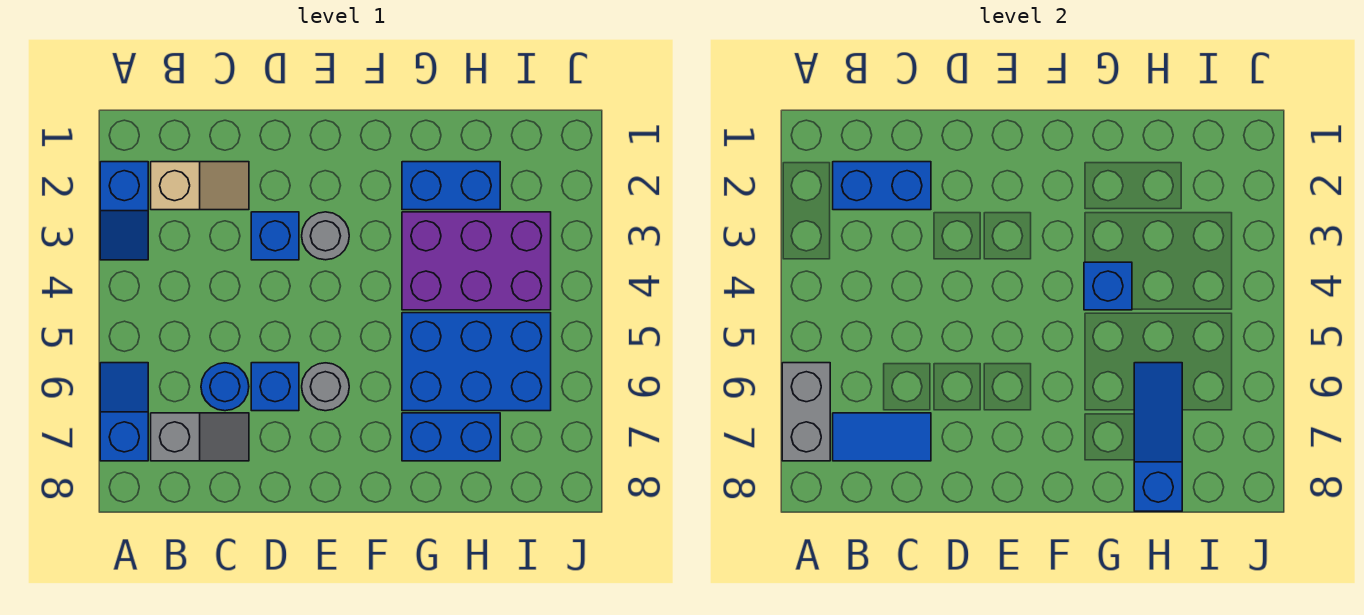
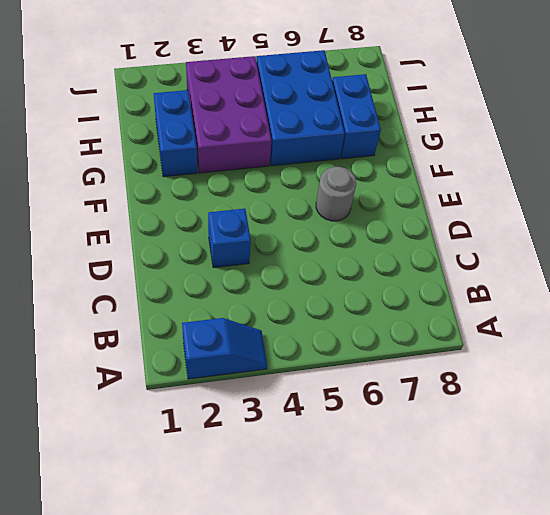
none -> blue 1x2 slope [100,363,148,461]
none -> tan 1x2 slope [151,162,249,210]
none -> grey 1x2 slope [151,413,249,461]

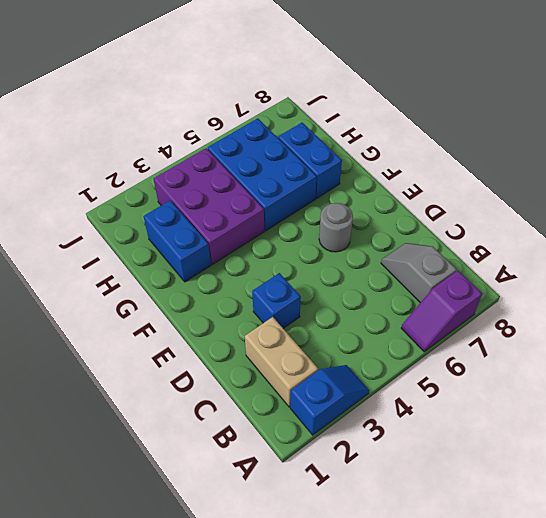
purple 1x2 slope [401,271,482,352] -> blue 1x2 slope [100,363,148,461]
tan 1x2 brick [245,317,318,407] -> tan 1x2 slope [151,162,249,210]
none -> blue 1x1 round brick [201,363,249,411]
none -> blue 1x1 brick [251,363,299,411]
none -> grey 1x1 round brick [302,212,349,260]

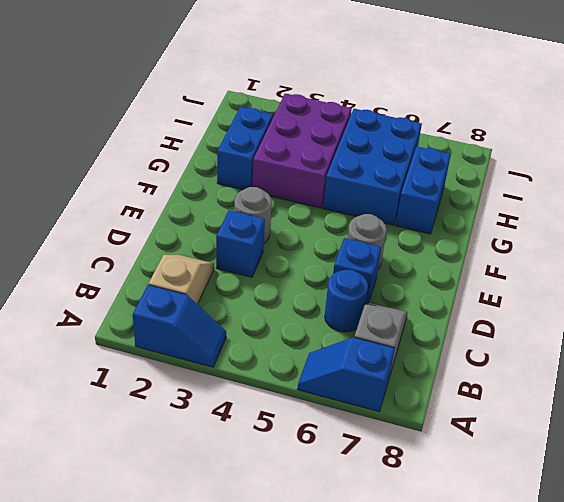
none -> grey 1x2 brick [782,363,830,461]
none -> blue 1x2 brick [833,162,931,210]
none -> blue 1x2 tile [833,413,931,461]

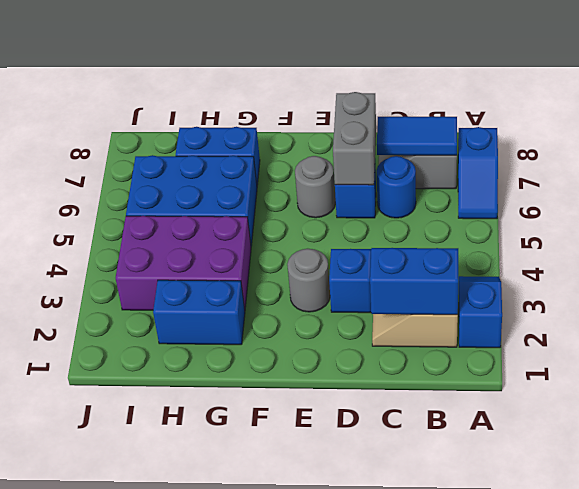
grey 1x2 brick [333,92,376,185] -> grey 1x2 brick moved to [782,363,830,461]
none -> blue 1x1 brick [1084,262,1132,310]
none -> blue 1x3 slope [1134,363,1182,511]

